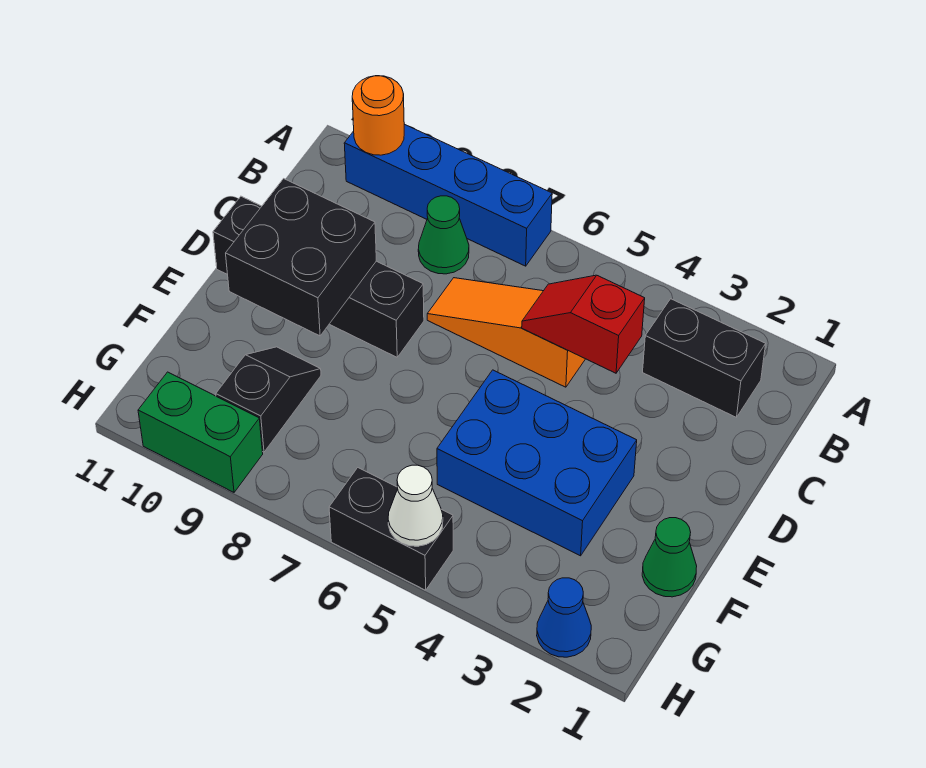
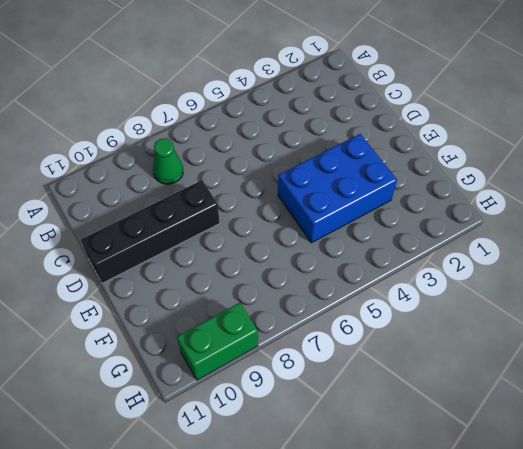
none -> blue 1x4 brick [344,124,552,266]
none -> black 1x2 brick [643,299,766,417]
none -> orange 1x3 slope [427,278,585,387]

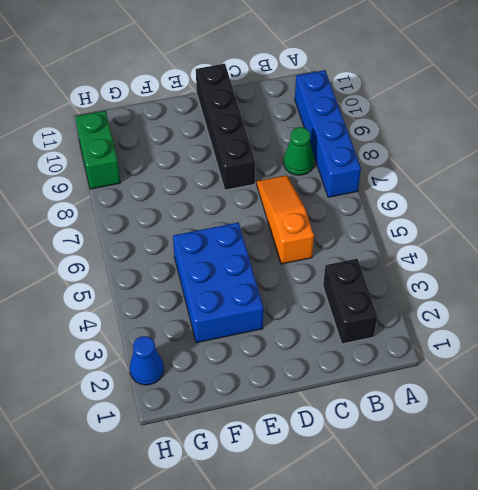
none -> green 1x1 cone [642,518,697,597]
none -> black 1x2 slope [216,347,321,452]
none -> black 1x2 brick [329,468,453,590]

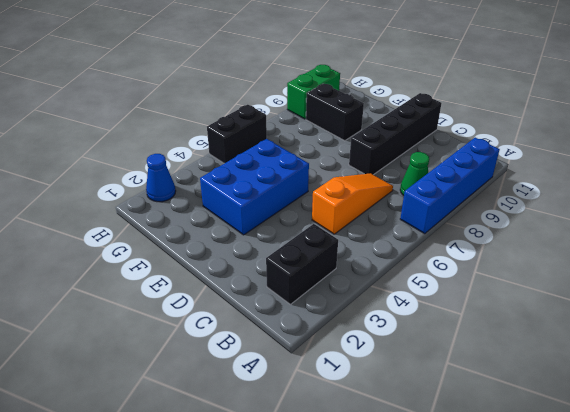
black 1x2 brick [306,84,364,141] -> black 1x2 slope [216,347,321,452]
none -> green 1x1 cone [642,518,697,597]
none -> orange 1x1 round brick [352,76,404,155]
none -> red 1x2 slope [522,275,645,373]

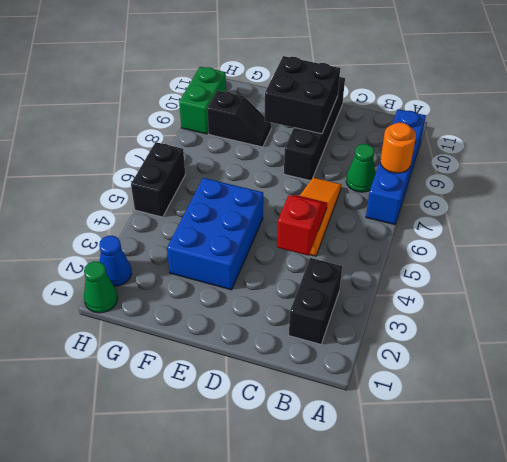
orange 1x1 round brick [380,123,416,173] -> orange 1x1 round brick moved to [352,76,404,155]
green 1x1 cone [84,261,118,313] -> green 1x1 cone moved to [642,518,697,597]
none -> white 1x1 cone [388,465,443,546]

